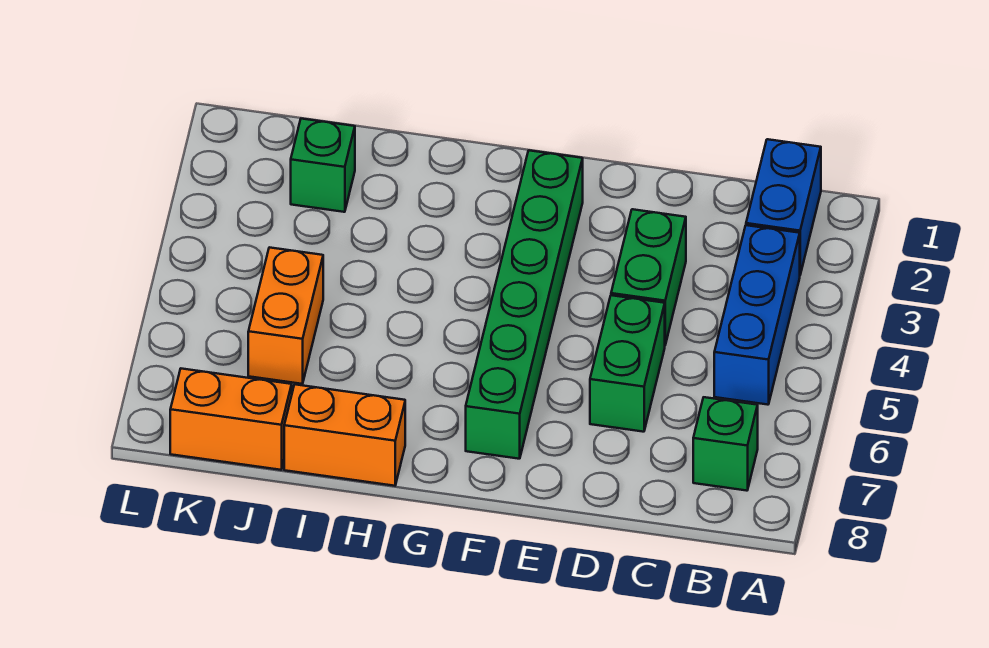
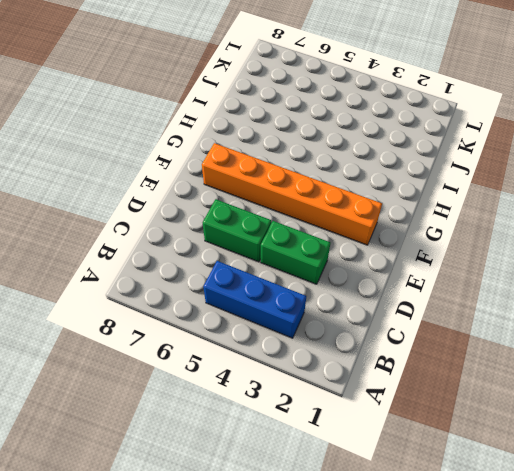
orange 1x6 brick [202,143,382,245] -> green 1x6 brick [466,150,583,459]
none -> blue 1x2 brick [746,139,821,274]
none -> green 1x1 brick [693,397,758,491]

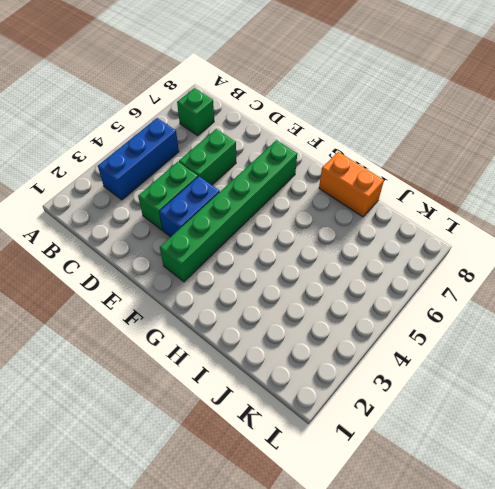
blue 1x2 brick [159,177,220,237] -> blue 1x2 brick moved to [746,139,821,274]
none -> green 1x1 brick [291,119,355,212]
none -> orange 1x2 brick [248,247,323,384]

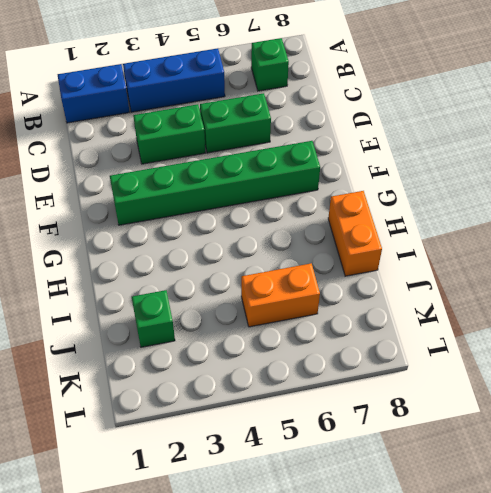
none -> orange 1x2 brick [170,369,292,470]

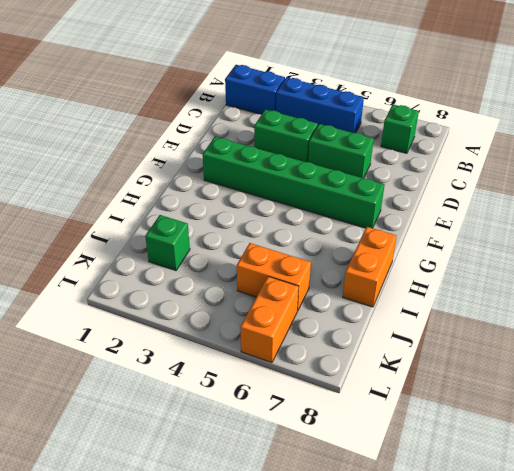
orange 1x2 brick [240,277,299,363] -> orange 1x2 brick moved to [170,369,292,470]

